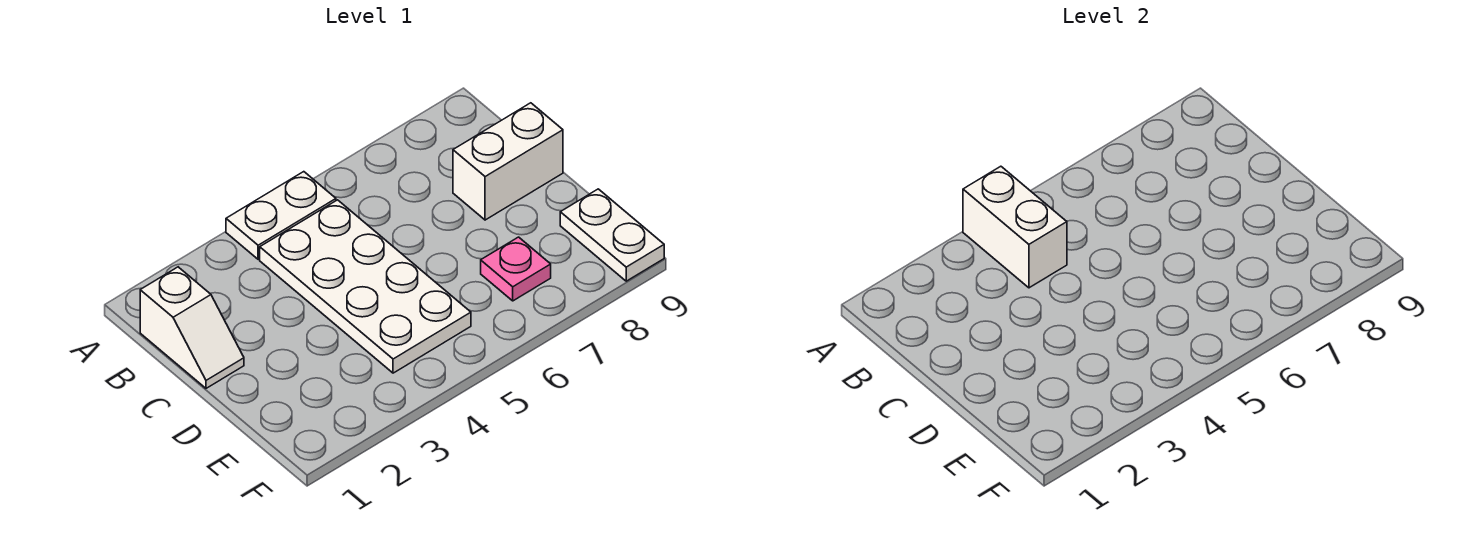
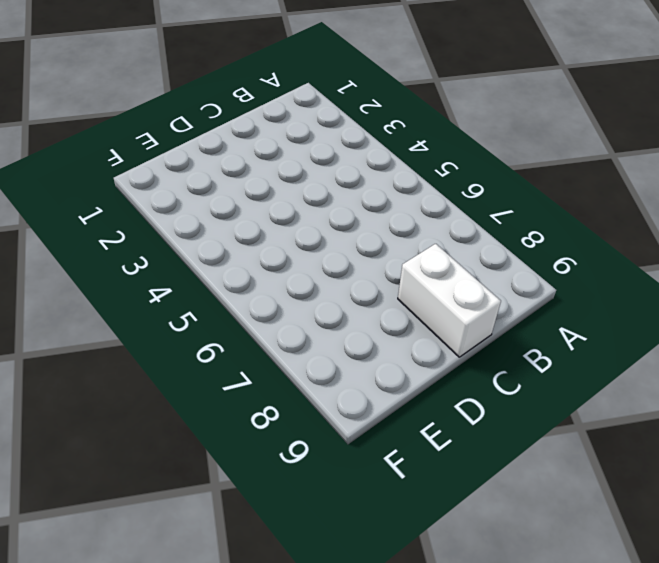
none -> white 1x2 plate [226,172,336,259]
none -> white 1x2 slope [140,267,244,388]

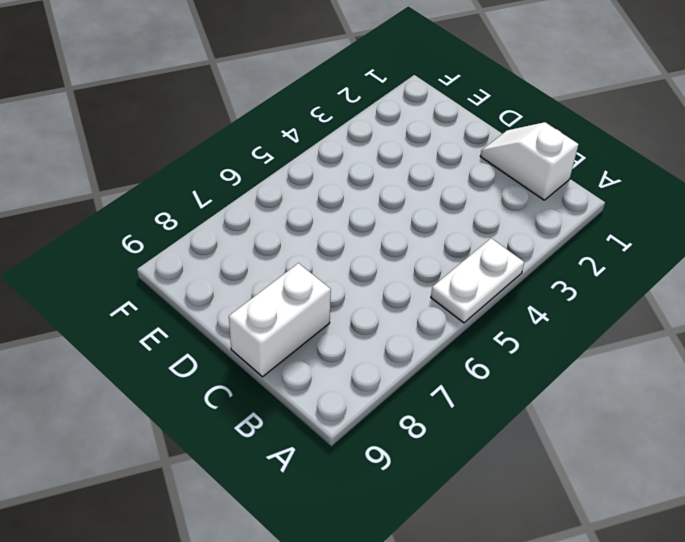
none -> white 2x4 plate [260,200,471,373]
none -> pink 1x1 plate [481,237,551,301]

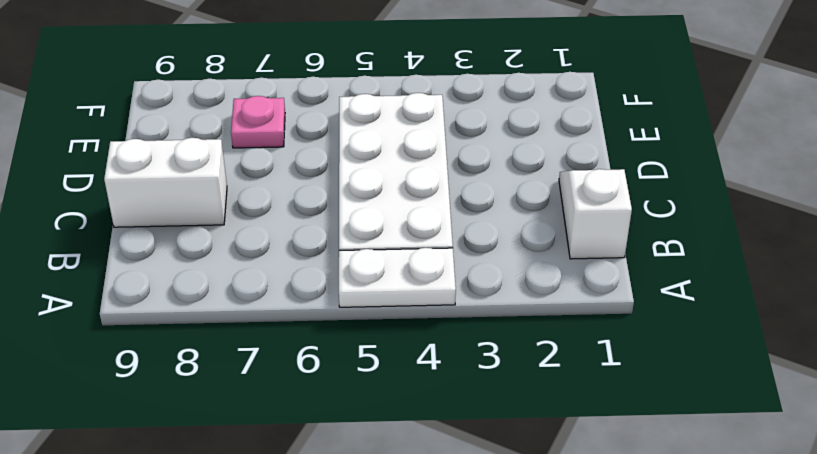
none -> white 1x2 plate [560,189,664,281]
none -> white 1x2 brick [963,166,1067,288]

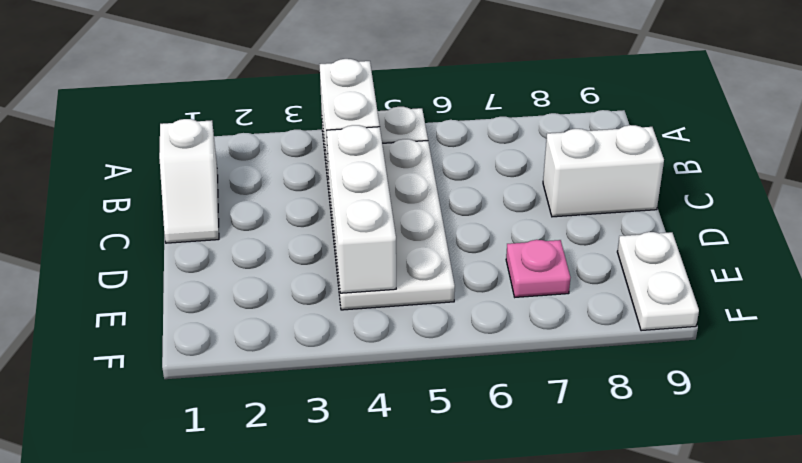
white 1x3 brick [327,125,396,293] -> none

